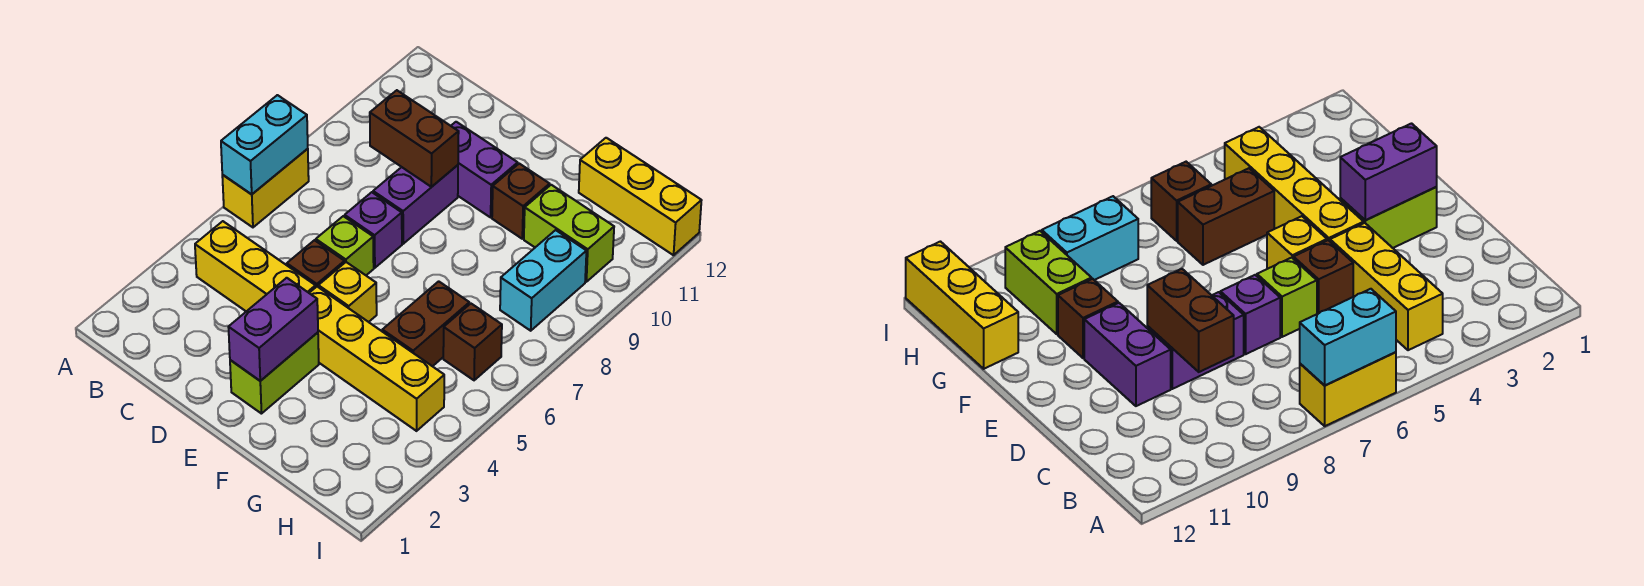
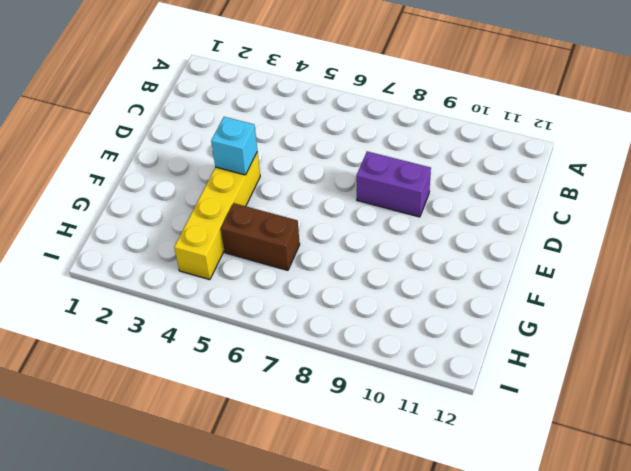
cyan 1x1 brick [211,117,257,175] -> none
none -> yellow 1x2 brick [222,149,309,227]
none -> yellow 1x3 brick [195,221,316,311]
none -> brown 1x1 brick [287,240,345,287]

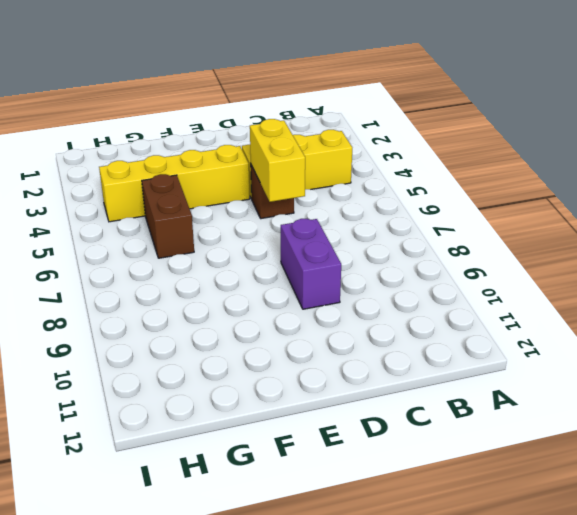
yellow 1x2 brick [250,119,305,202] -> yellow 1x2 brick moved to [222,149,309,227]
none -> lime 1x1 brick [316,216,374,275]
none -> purple 1x1 brick [345,192,402,268]
none -> purple 1x2 brick [451,122,518,217]

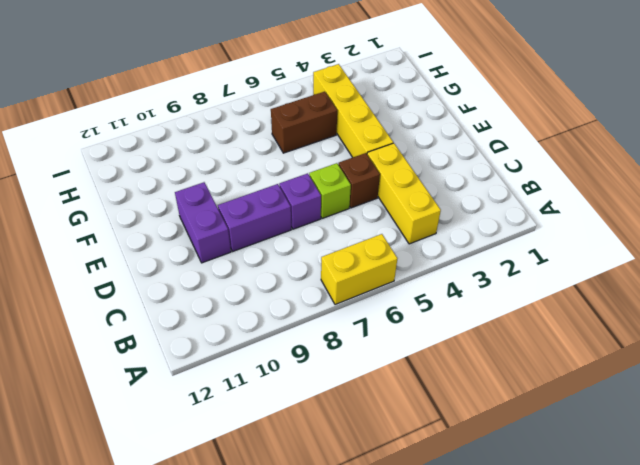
none -> lime 1x2 brick [230,332,319,414]
none -> yellow 1x1 brick [318,262,377,322]
none -> brown 1x1 brick [492,164,550,239]

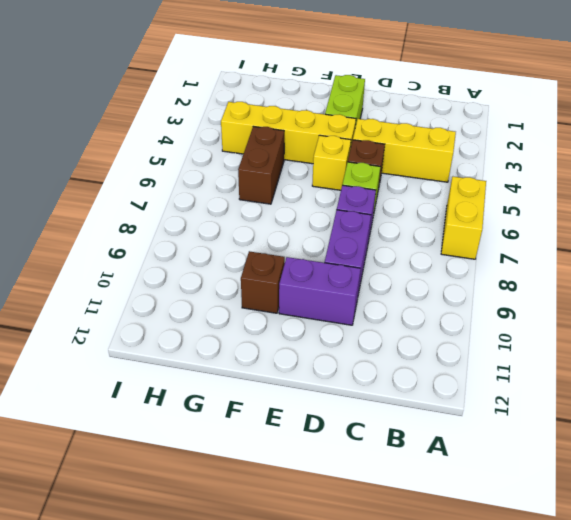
none -> lime 1x2 brick [524,185,614,282]
none -> yellow 1x3 brick [579,138,702,255]
none -> brown 1x1 brick [443,304,502,380]

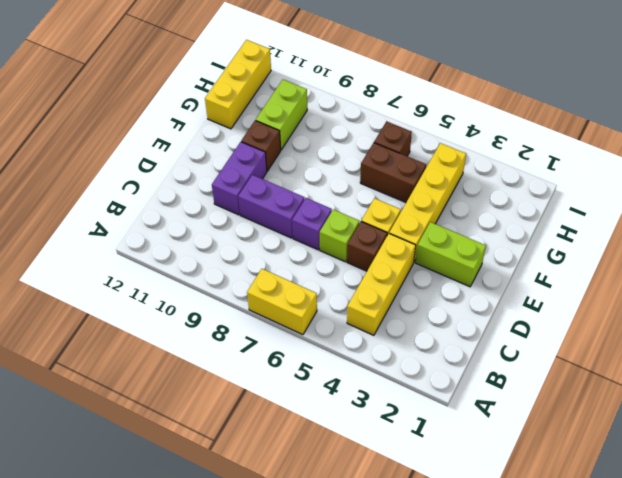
none -> cyan 1x2 brick [500,230,586,331]
none -> cyan 1x2 brick [221,95,308,194]
none -> brown 1x2 brick [370,90,459,187]

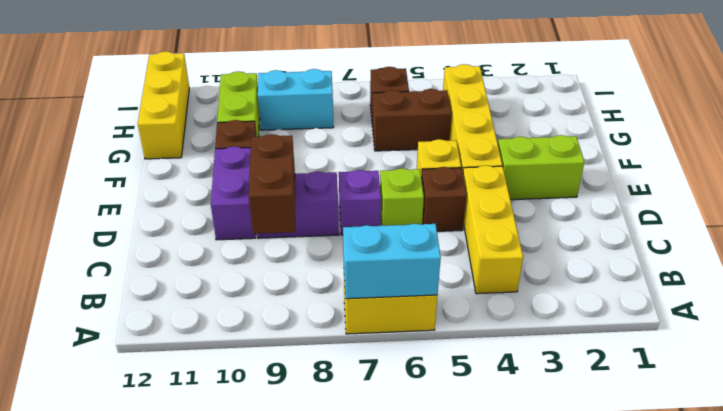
none -> purple 1x2 brick [228,278,318,381]

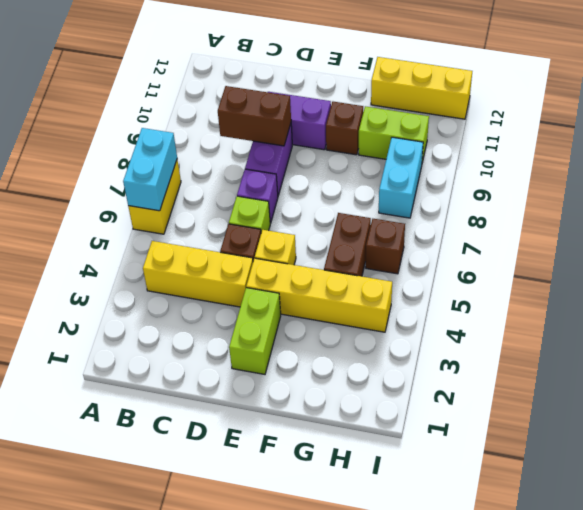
none -> purple 1x2 brick [228,278,318,381]

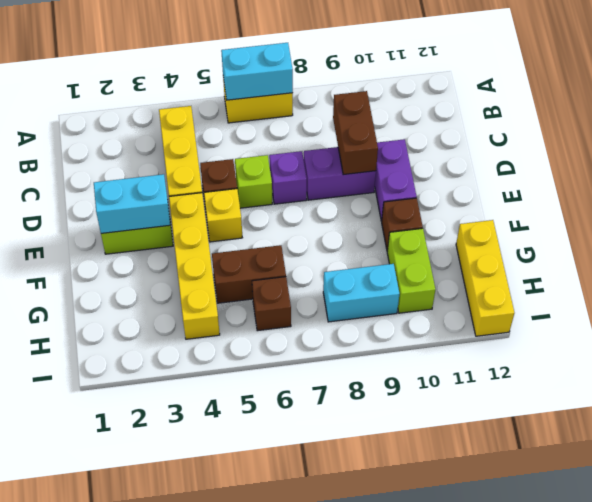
cyan 1x2 brick [94,174,170,233] -> purple 1x2 brick [228,278,318,381]

